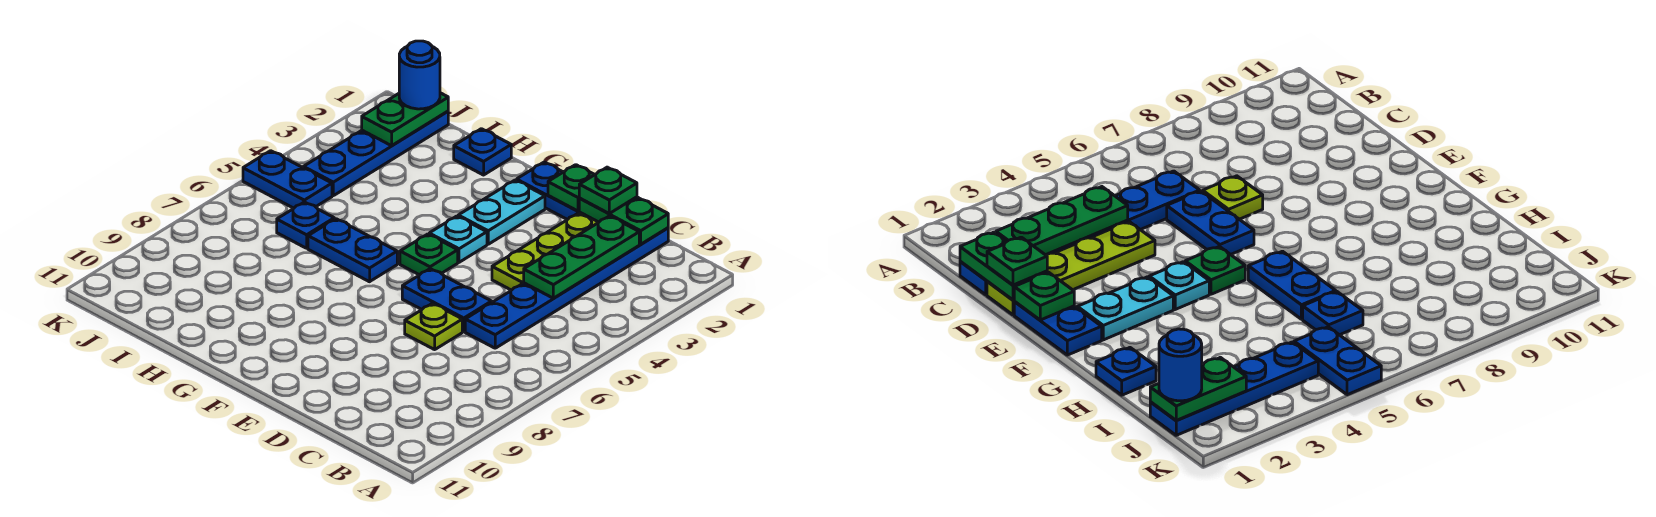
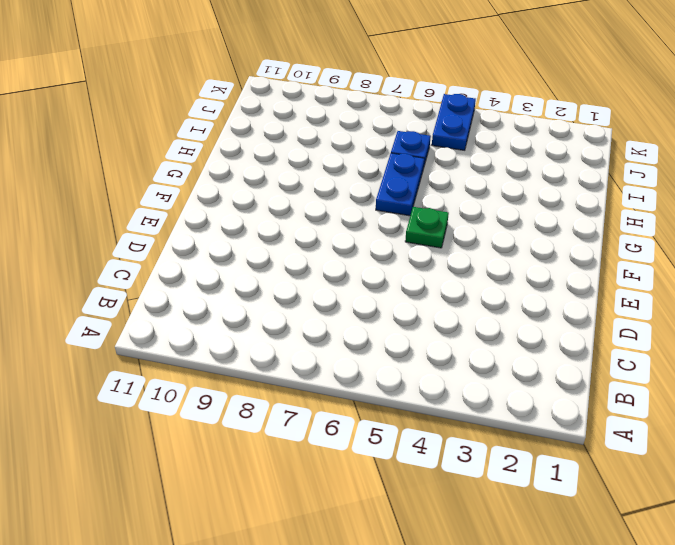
none -> blue 1x6 plate [465,228,668,348]
none -> lime 1x4 plate [492,212,599,290]
none -> blue 1x2 plate [402,269,492,331]

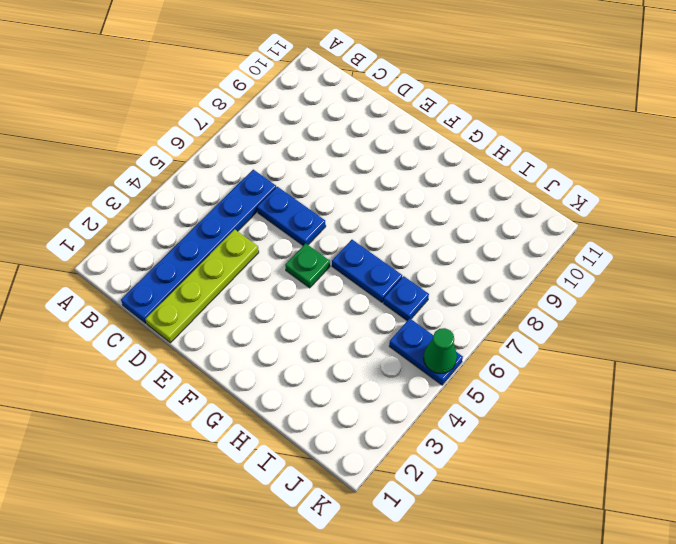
green 1x1 cone [424,328,457,374] -> none
none -> lime 1x1 plate [405,303,462,350]
none -> blue 1x2 plate [517,162,579,220]
none -> cyan 1x2 plate [458,180,545,244]

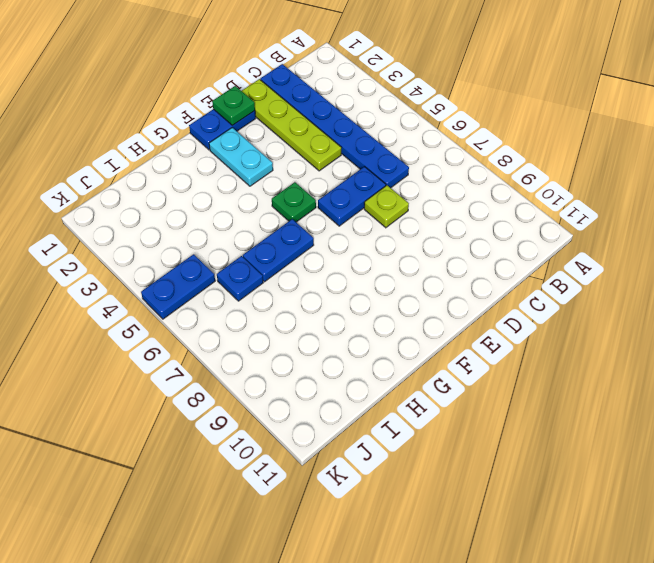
none -> cyan 1x1 plate [429,216,487,262]
none -> blue 1x1 plate [454,129,511,175]
none -> blue 1x4 plate [303,111,448,196]

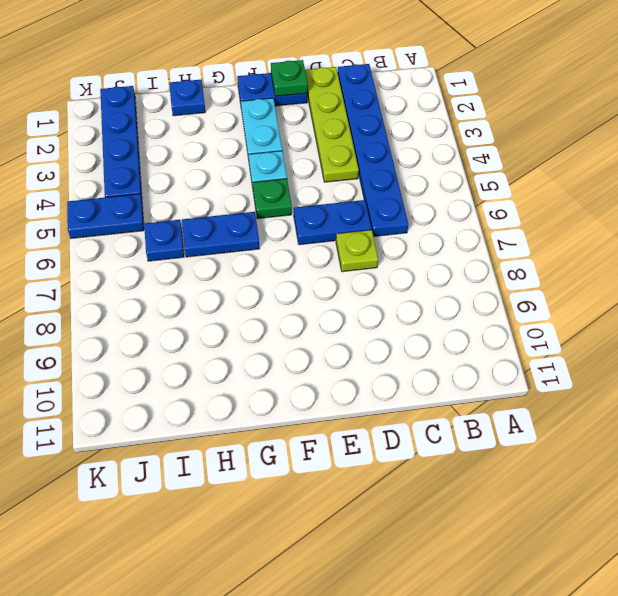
none -> green 1x2 plate [579,197,668,244]
none -> green 1x3 plate [524,216,639,298]
none -> green 1x2 plate [362,93,448,146]

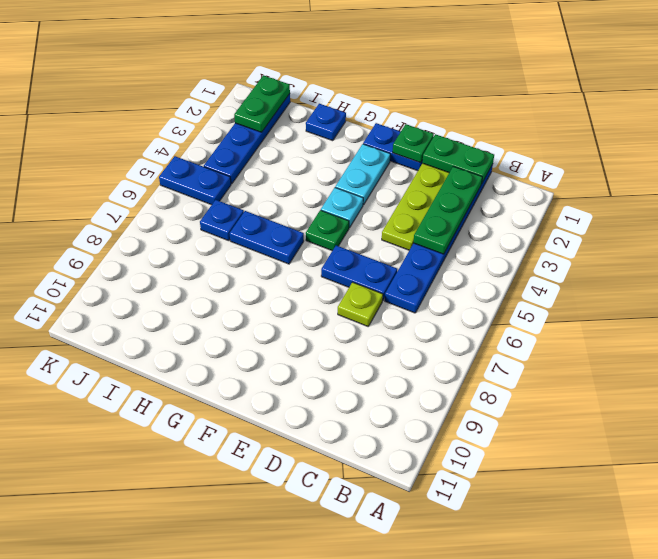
none -> green 1x1 plate [579,167,637,213]
none -> blue 1x1 round brick [399,41,440,109]

